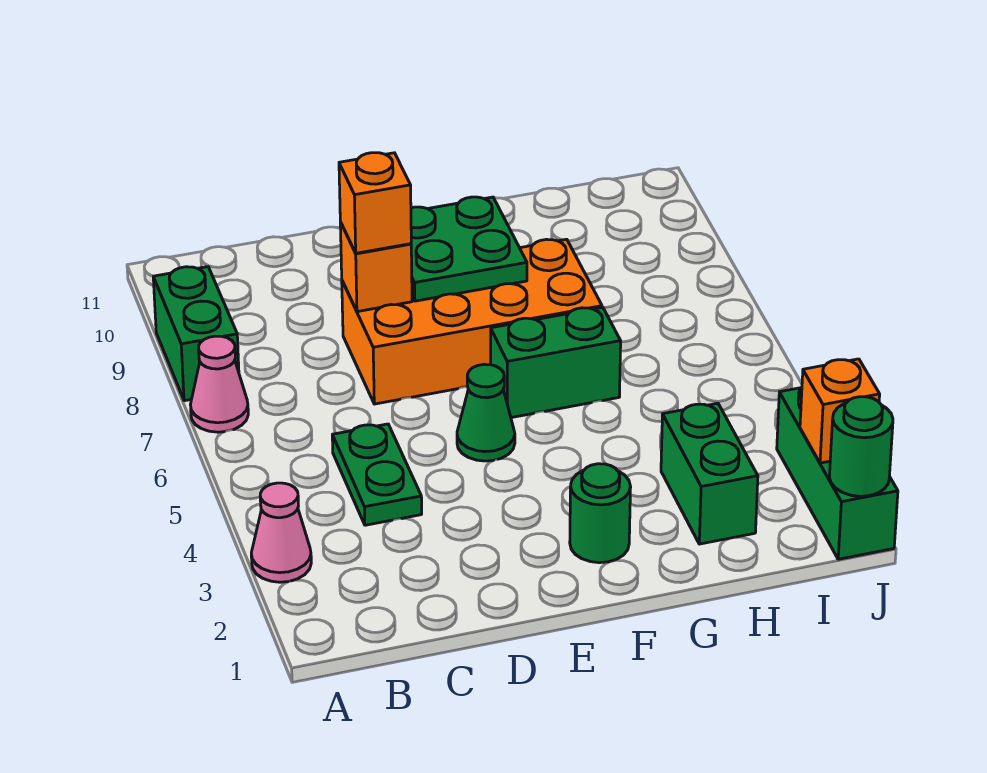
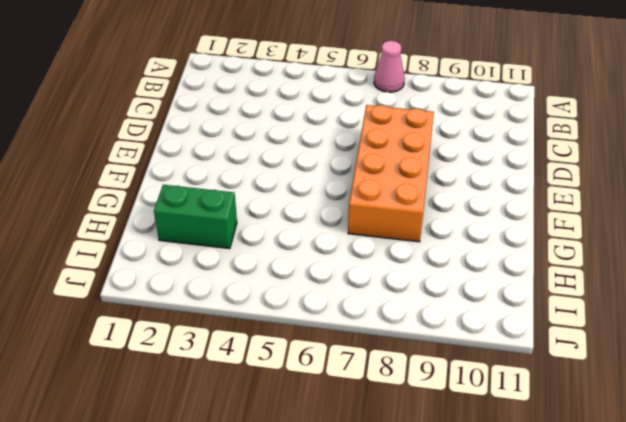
none -> pink 1x1 cone [251,483,311,582]
none -> green 1x2 brick [153,267,239,401]
none -> green 1x2 plate [332,424,422,525]

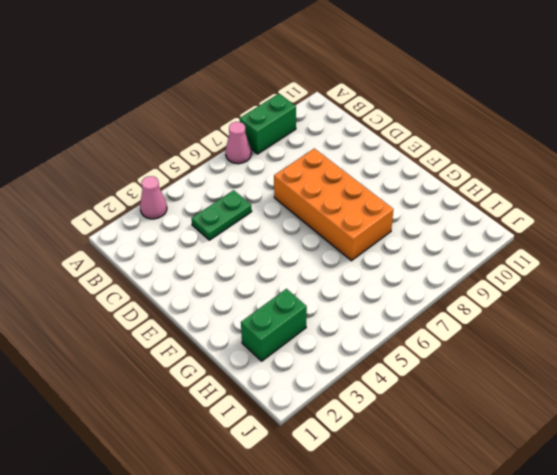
none -> green 1x1 cone [457,364,515,461]
none -> green 1x1 round brick [570,464,631,563]
none -> green 1x2 brick [491,307,621,418]

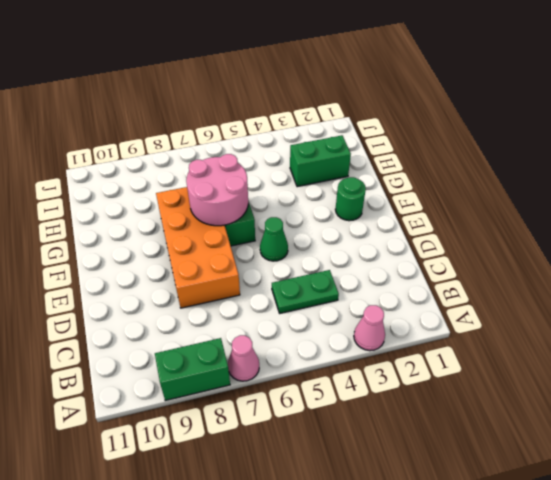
pink 2x2 round brick [186,154,248,226] -> none
none -> green 1x3 brick [777,387,898,559]
none -> orange 1x1 brick [340,222,412,312]
none -> green 2x2 plate [411,197,527,301]

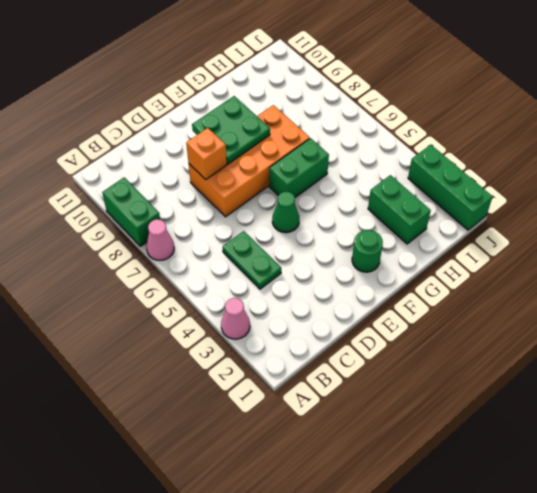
none -> green 1x1 round brick [829,397,893,496]
none -> orange 1x1 brick [800,359,880,463]
none -> orange 1x1 brick [339,153,411,253]

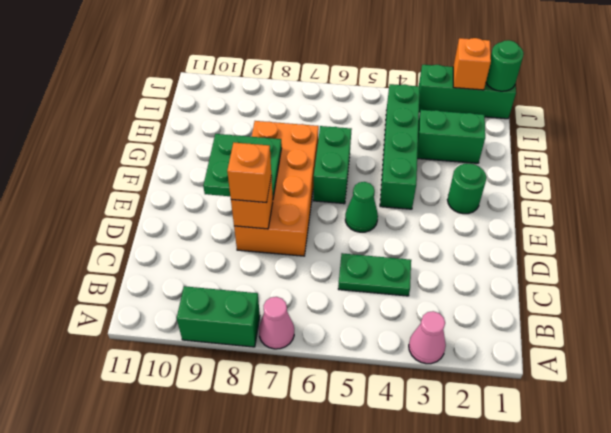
green 1x4 brick [380,84,420,209] -> none

